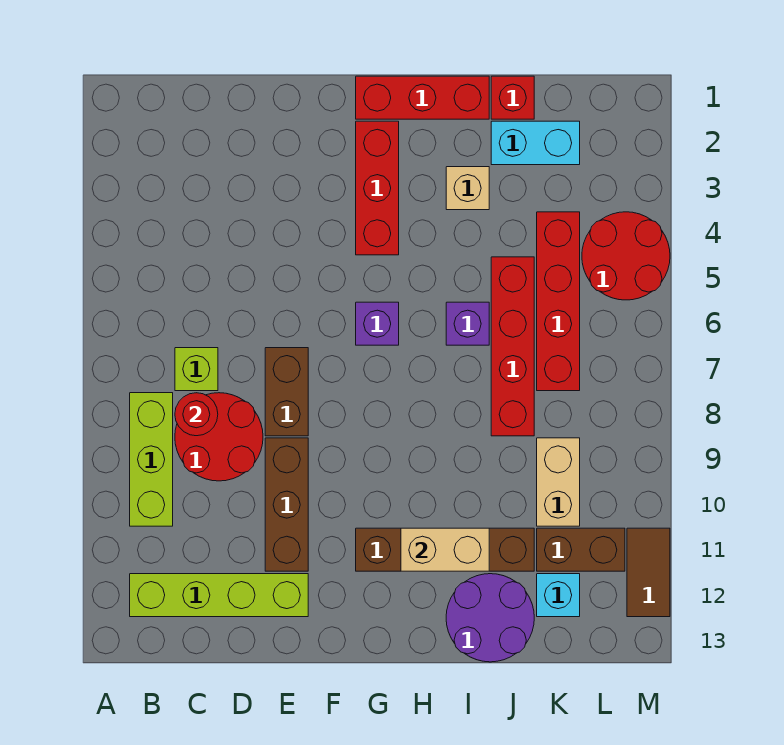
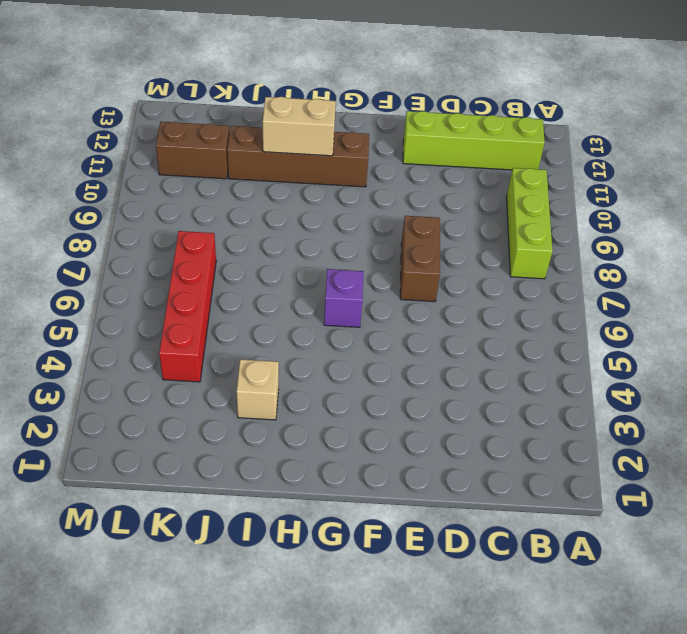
none -> lime 1x1 brick [175,348,218,391]
none -> red 2x2 round brick [175,393,263,481]
none -> brown 1x3 brick [265,438,308,571]

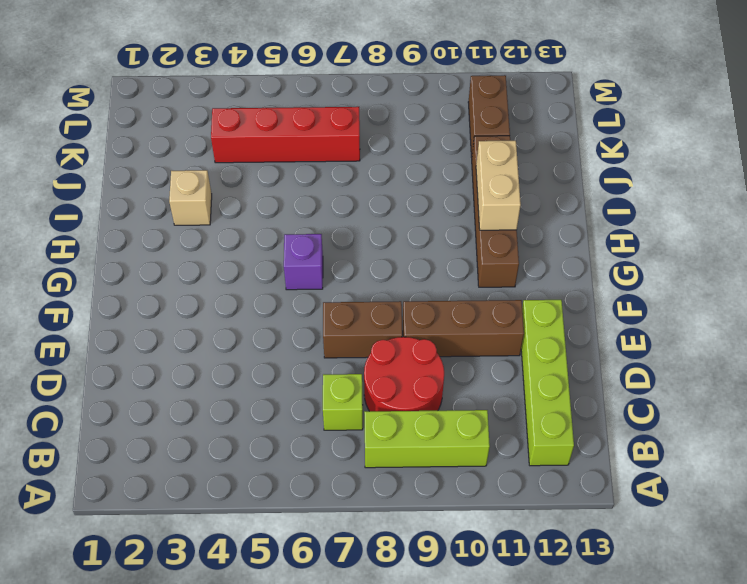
none -> red 1x3 brick [356,76,489,119]
none -> red 1x3 brick [356,121,399,255]
none -> purple 1x1 brick [446,302,489,345]

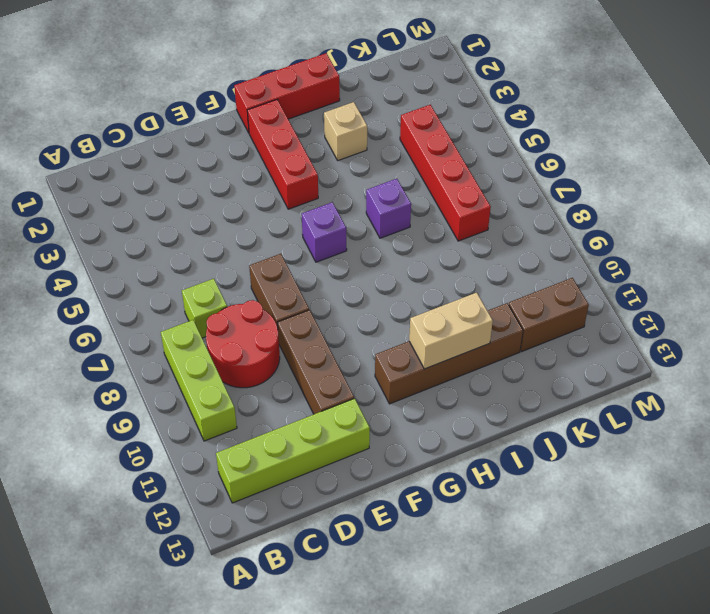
none -> purple 2x2 round brick [446,574,534,662]
none -> red 1x1 brick [491,76,534,119]
none -> cyan 1x2 brick [491,121,580,165]

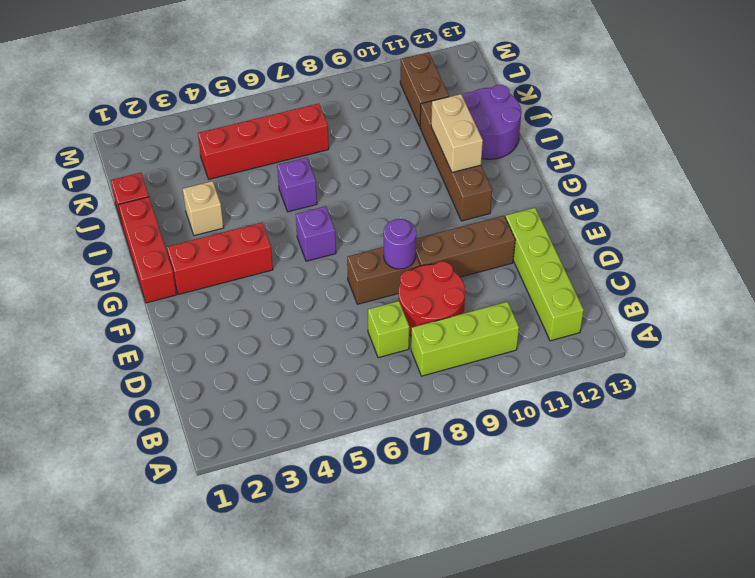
purple 1x1 round brick [384,219,416,269] -> none
none -> cyan 1x2 brick [491,121,580,165]
none -> red 1x4 brick [491,257,534,436]
none -> tan 1x2 brick [537,438,580,526]

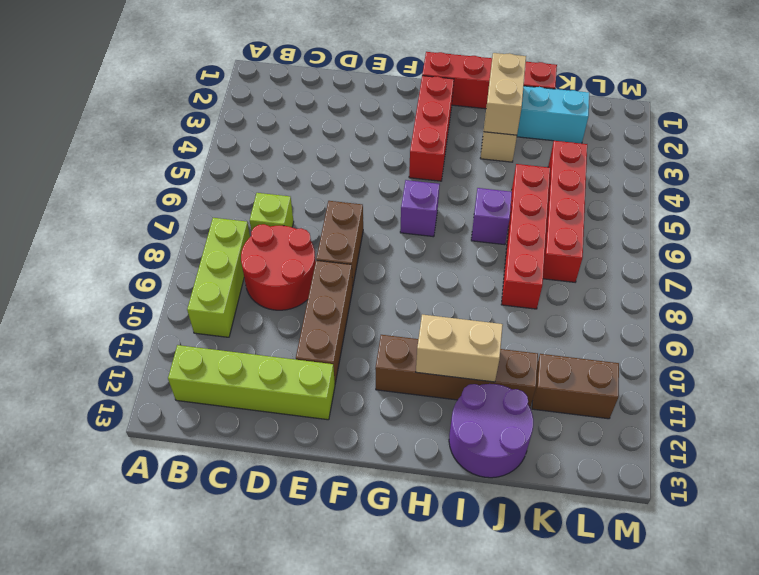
tan 1x2 brick [484,53,526,135] -> tan 1x2 brick moved to [537,438,580,526]
none -> cyan 1x1 brick [537,574,580,617]
none -> red 2x2 round brick [582,212,670,300]
none -> brown 1x2 tile [627,528,670,617]

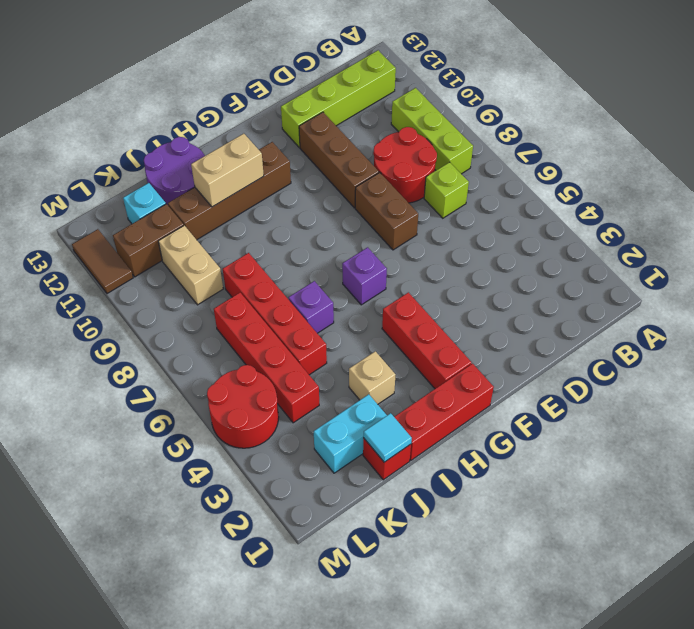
cyan 1x1 tile [363,413,412,462] -> none
none -> red 1x1 round brick [175,393,218,436]

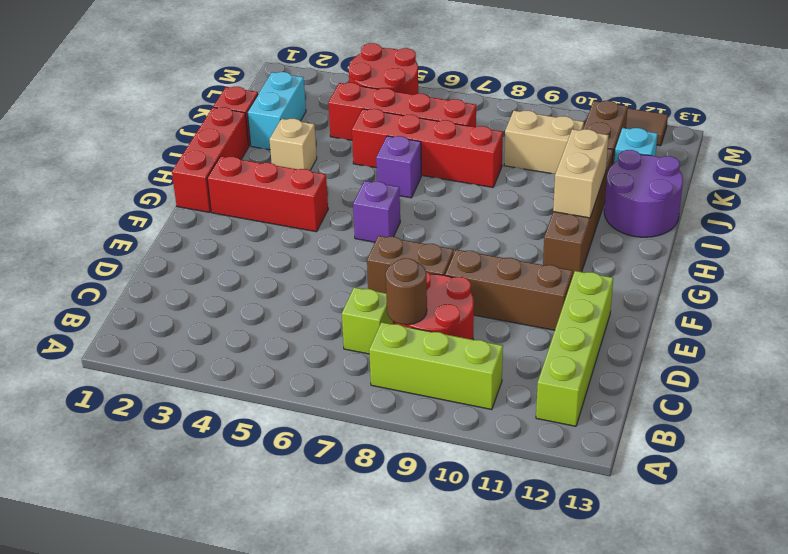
brown 1x1 round brick [386,258,427,325] -> red 1x1 round brick [175,393,218,436]

